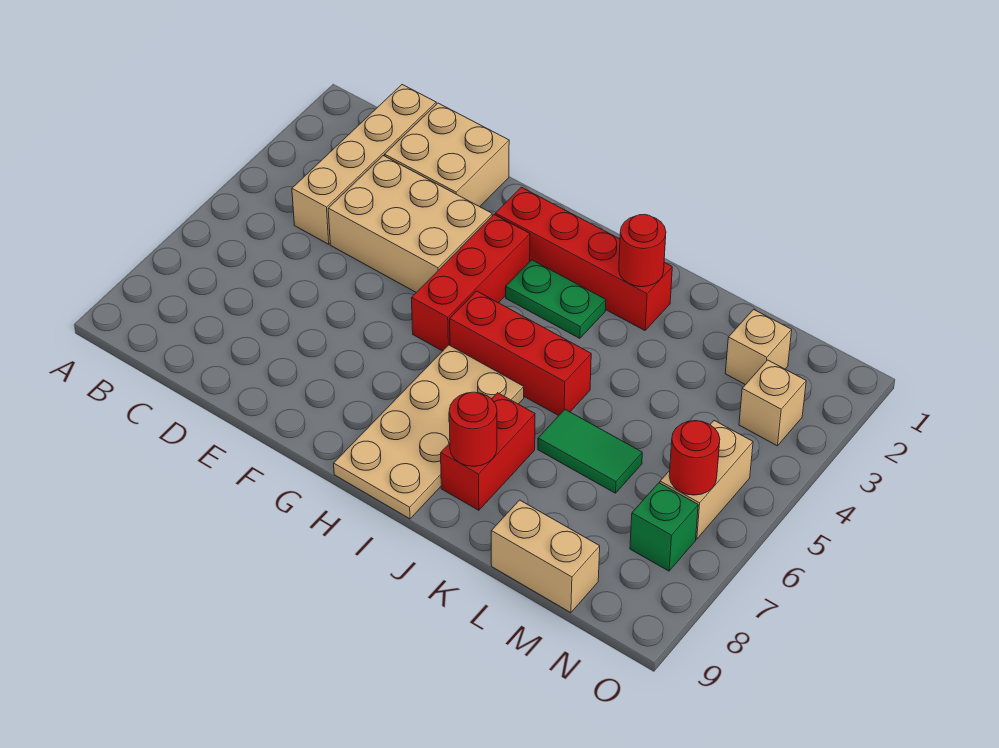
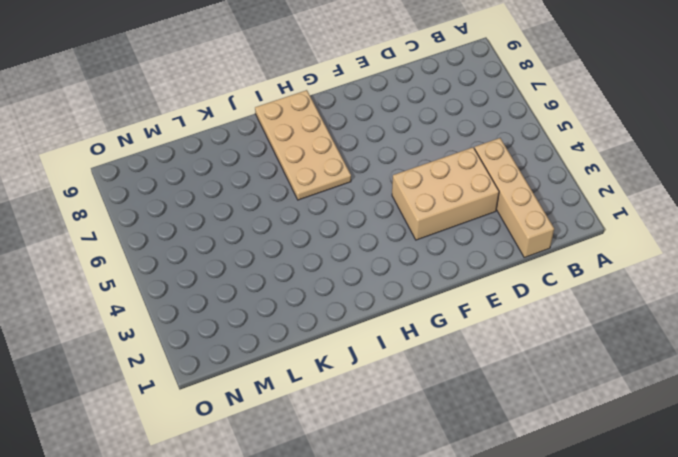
none -> tan 2x2 brick [385,103,509,207]
none -> red 1x4 brick [495,187,672,330]
none -> red 1x3 brick [411,215,530,351]

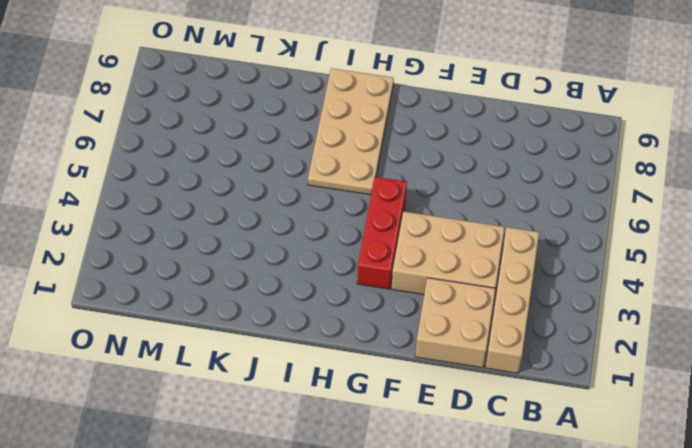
none -> red 1x4 brick [495,187,672,330]
none -> green 1x2 plate [506,260,606,338]
none -> red 1x3 brick [450,291,591,416]

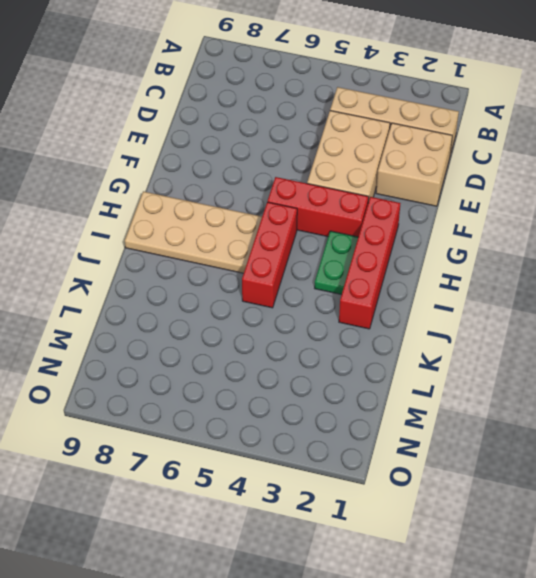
none -> red 1x2 brick [441,393,535,510]
none -> green 1x2 tile [538,410,642,493]
none -> tan 1x2 brick [491,500,600,613]

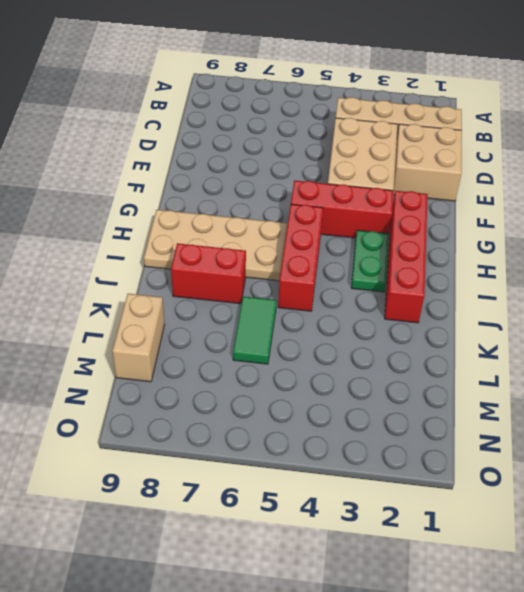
none -> tan 1x1 brick [725,309,792,385]
none -> tan 1x1 brick [739,360,806,446]
none -> tan 1x2 brick [660,421,753,539]

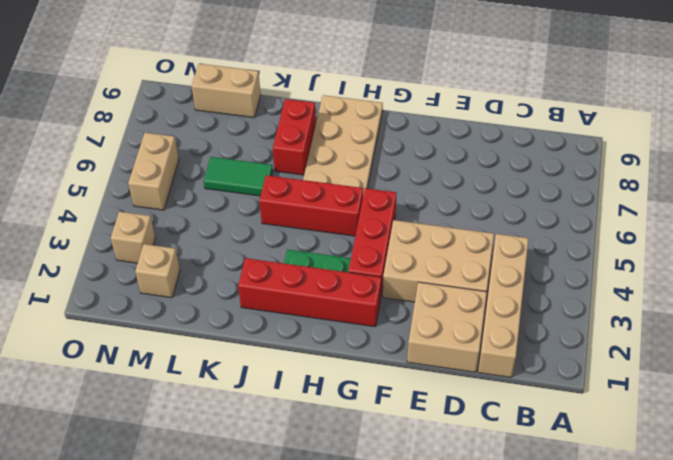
none -> green 1x1 brick [630,483,698,571]
none -> red 1x1 round brick [619,214,666,287]
none -> red 1x1 round brick [449,392,497,466]

